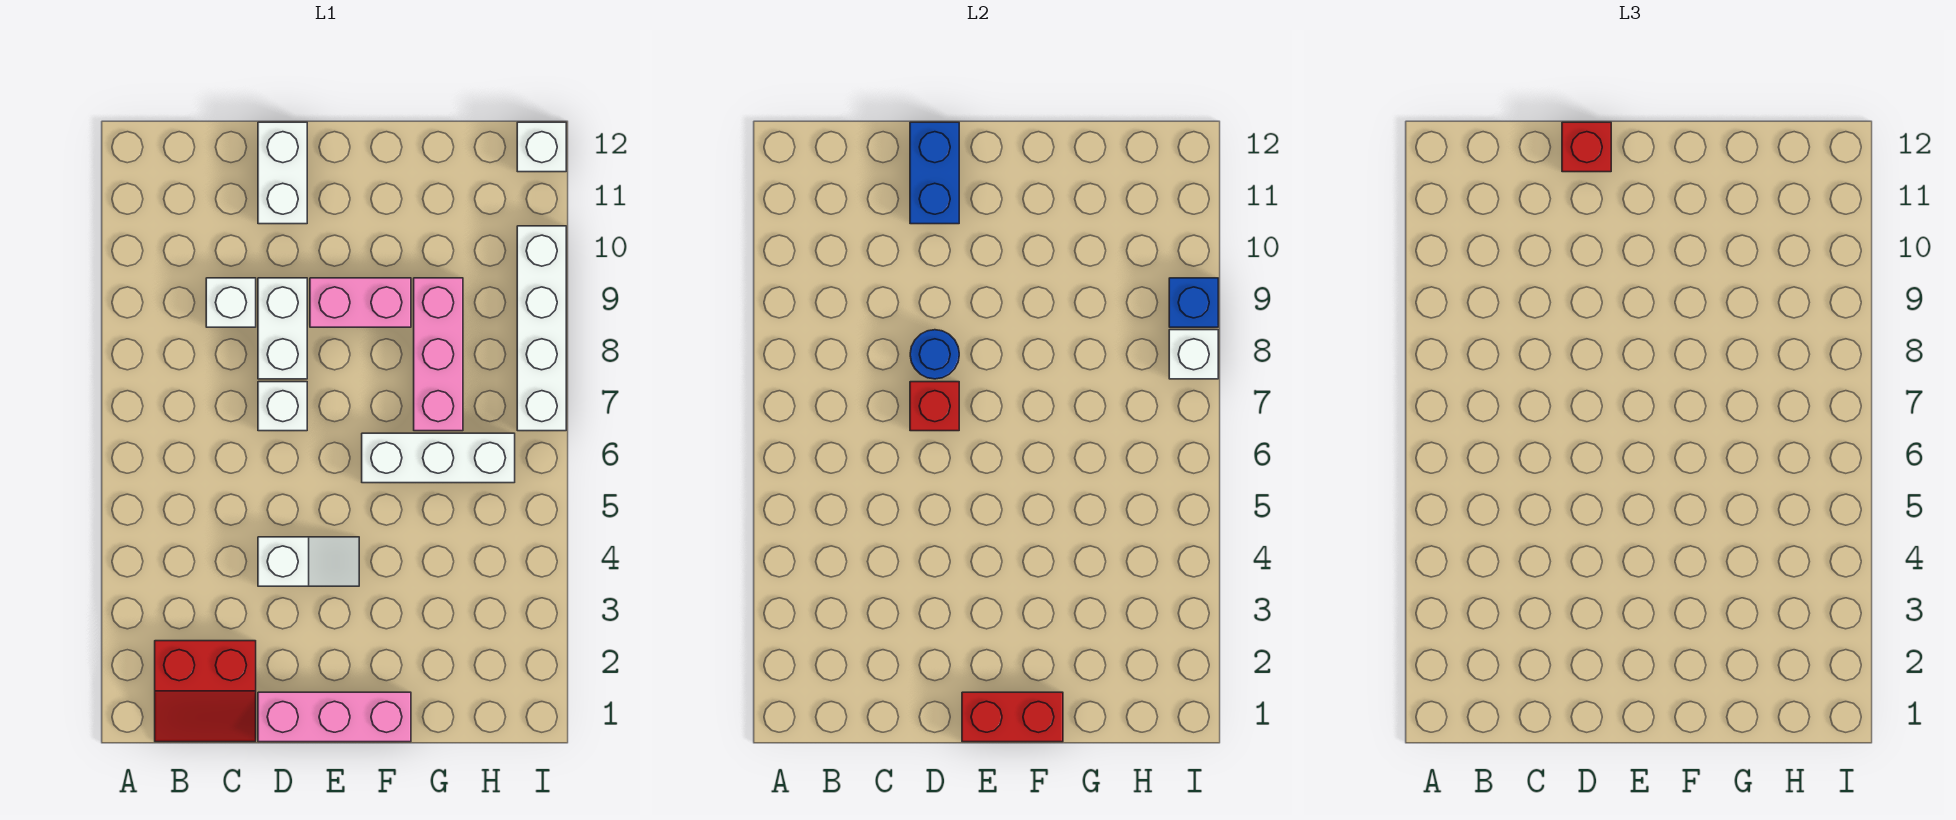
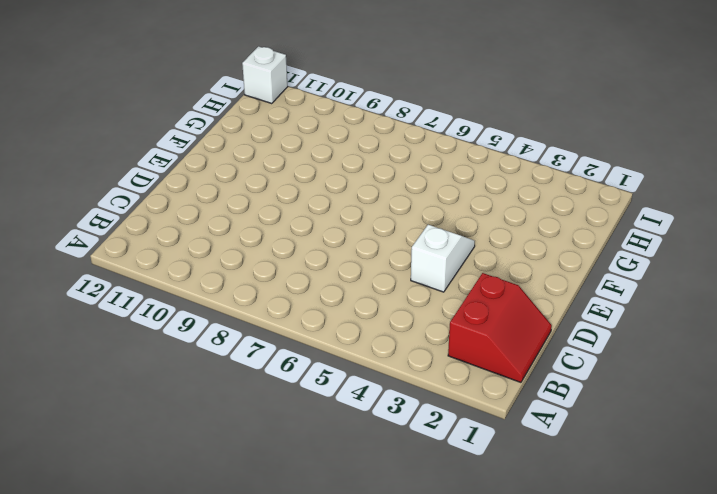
none -> white 1x1 brick [206,278,256,327]
none -> pink 1x3 brick [258,692,411,742]
none -> white 1x1 brick [258,382,307,431]

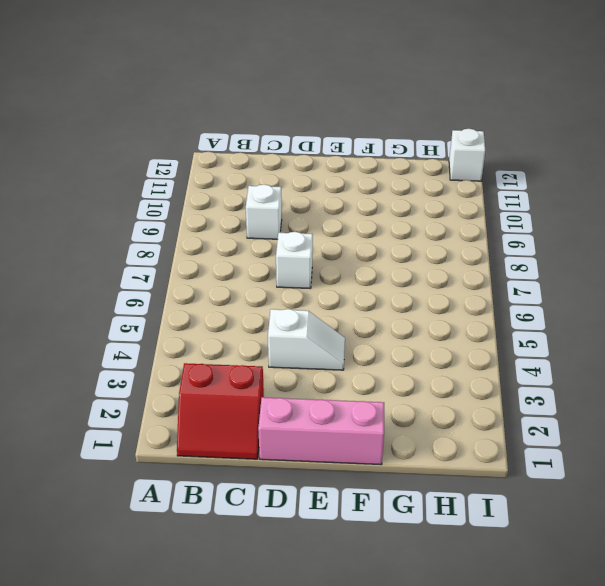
none -> white 1x2 brick [258,278,307,379]
none -> white 1x2 brick [258,122,307,224]
none -> pink 1x2 brick [310,278,411,327]

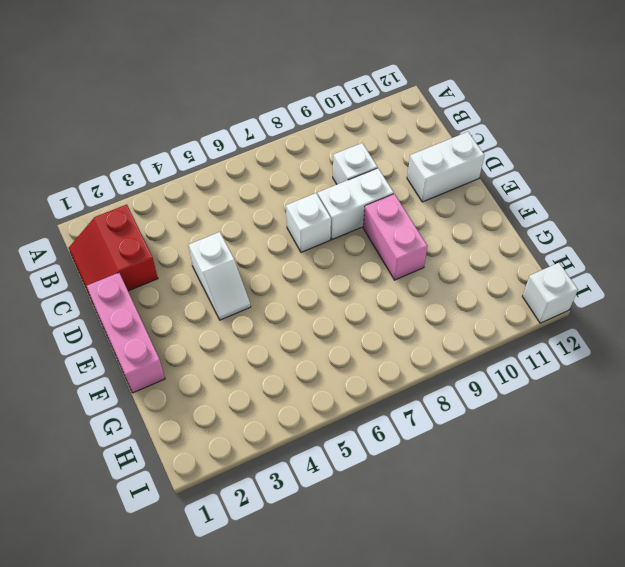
none -> white 1x3 brick [362,433,515,483]
none -> pink 1x3 brick [414,278,463,431]
none -> white 1x4 brick [517,226,566,431]

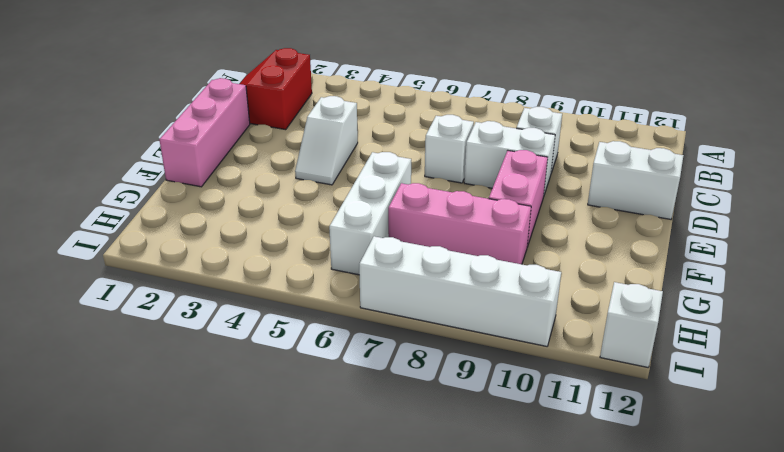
none -> red 1x1 brick [910,382,959,431]
none -> blue 1x1 round brick [910,330,959,379]
none -> blue 1x2 brick [910,122,959,224]

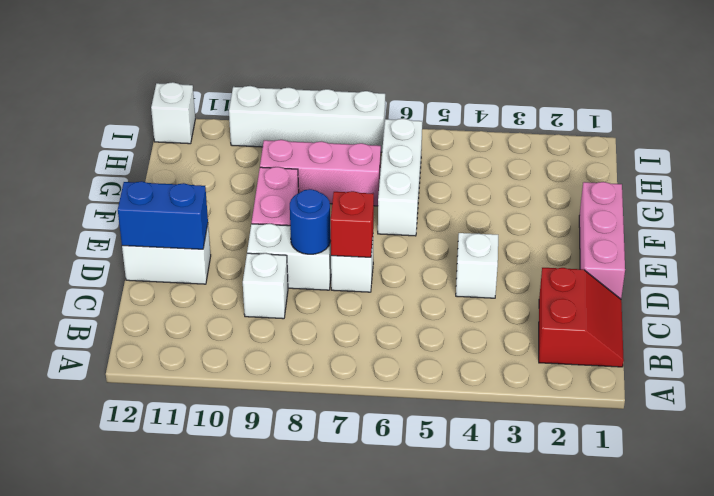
none -> red 1x2 brick [962,692,1063,742]
none -> white 1x1 brick [1169,330,1218,379]
none -> blue 1x1 brick [1169,278,1218,327]

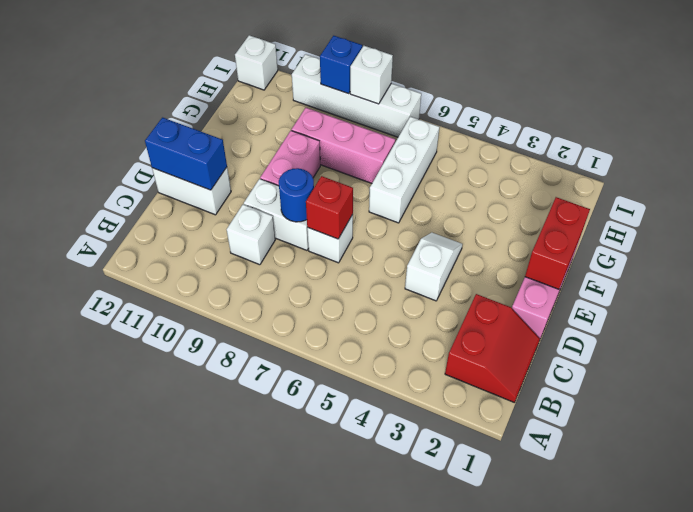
none -> red 1x1 brick [1562,122,1611,172]

